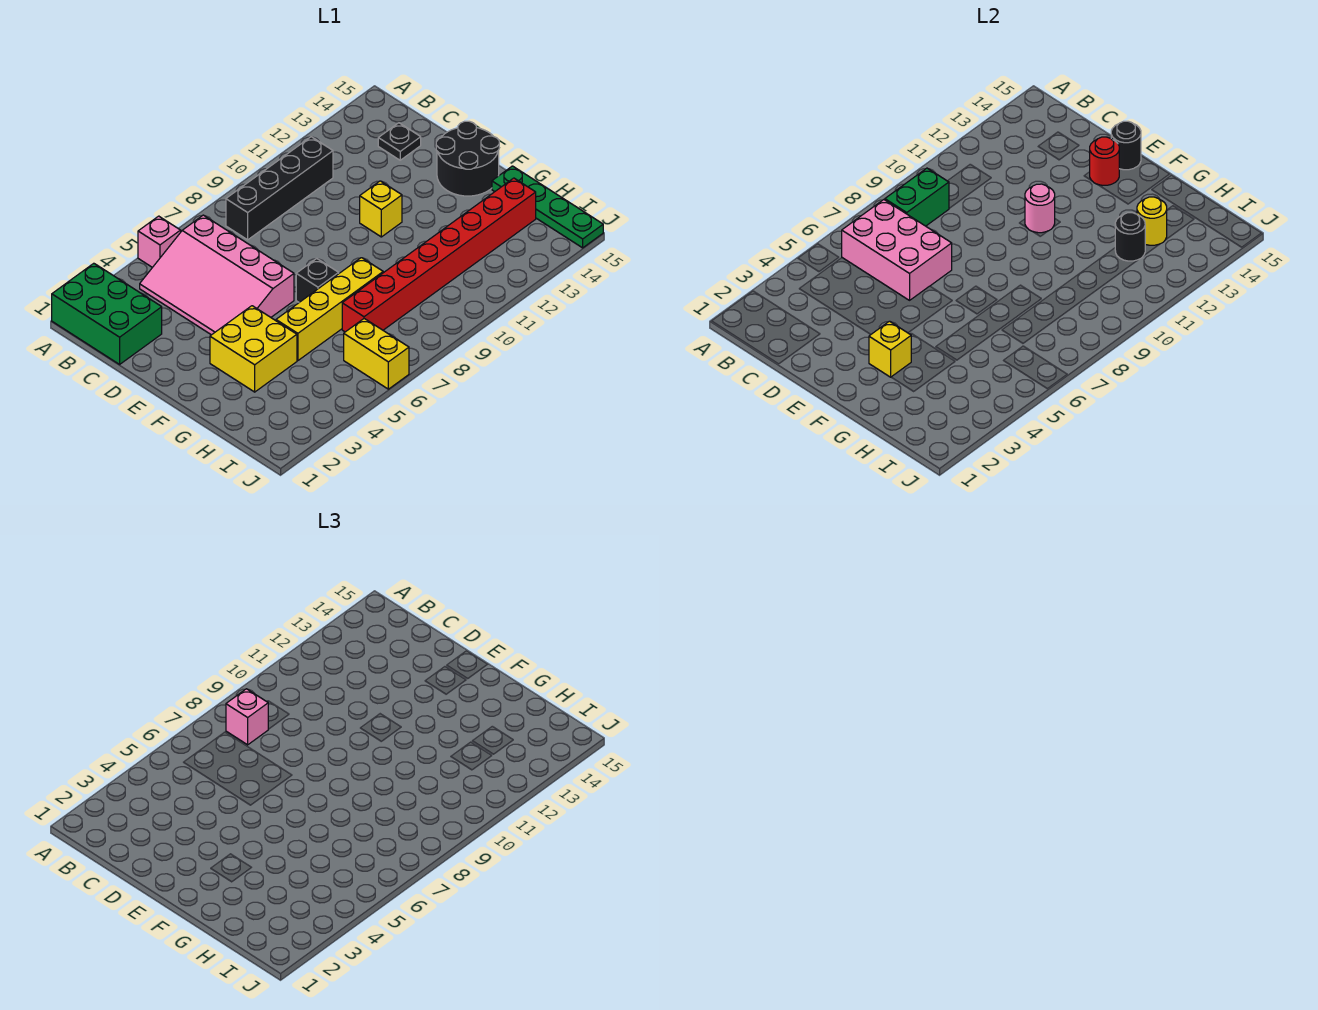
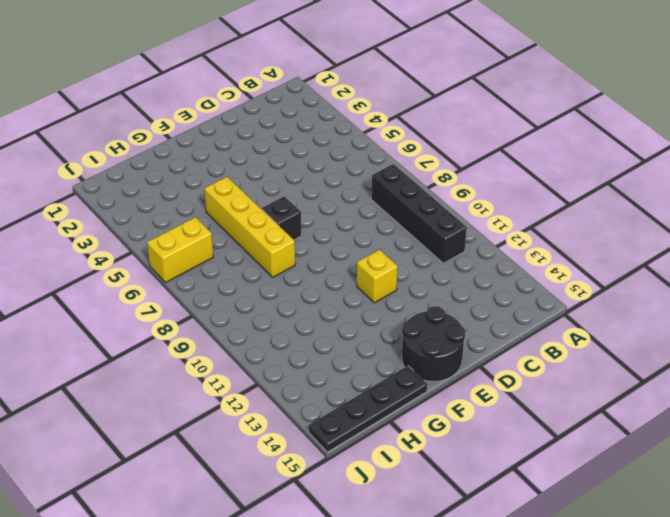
black 1x4 plate [309,366,427,452] -> green 1x4 plate [492,166,603,248]
none -> green 2x3 brick [52,263,162,364]
none -> pink 1x1 brick [138,216,181,267]
none -> pink 3x4 slope [140,215,294,335]

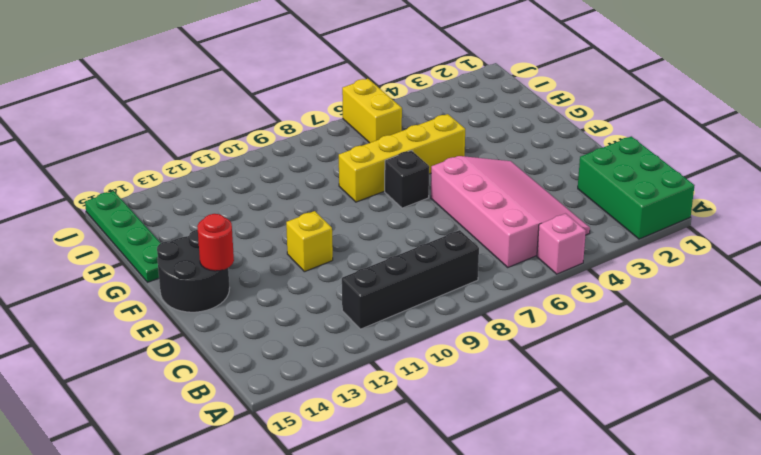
none -> black 1x1 plate [378,123,421,160]
none -> yellow 2x2 brick [210,306,297,392]
none -> red 1x8 brick [342,178,536,332]

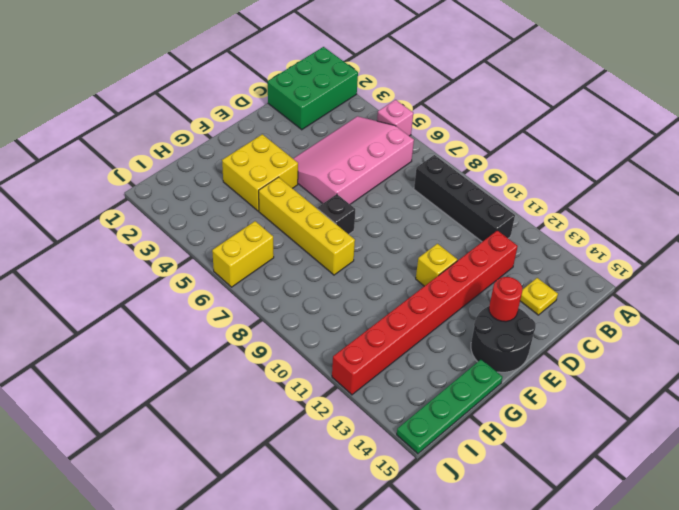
red 1x8 brick [332,230,518,395] -> red 1x8 brick turned to [342,178,536,332]
yellow 1x1 plate [520,278,558,315] -> black 1x1 plate [378,123,421,160]
none -> pink 2x3 brick [842,200,952,300]
none -> green 1x2 brick [885,168,949,226]
none -> pink 1x1 round brick [1025,184,1055,233]

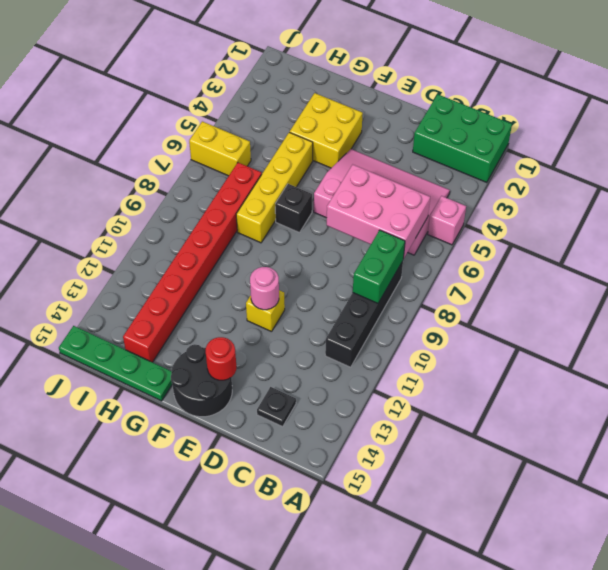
none -> black 1x1 round brick [1111,121,1141,170]
none -> yellow 1x1 brick [869,321,911,377]
none -> black 1x1 round brick [1115,213,1145,261]

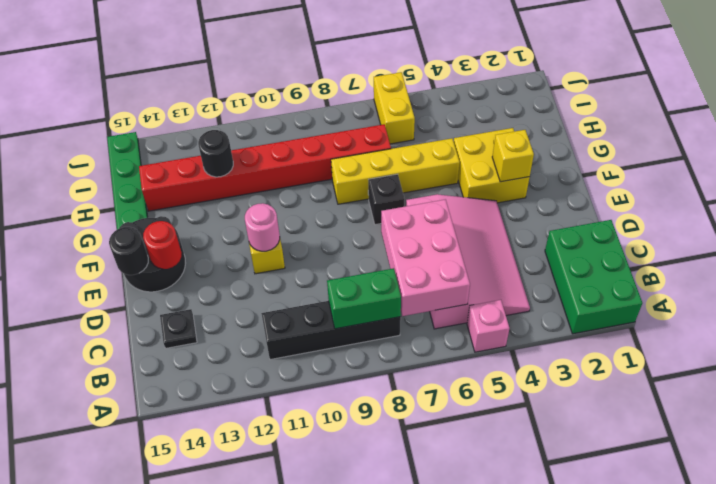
none -> yellow 1x1 round brick [1137,197,1167,245]
none -> pink 1x1 brick [226,689,268,745]

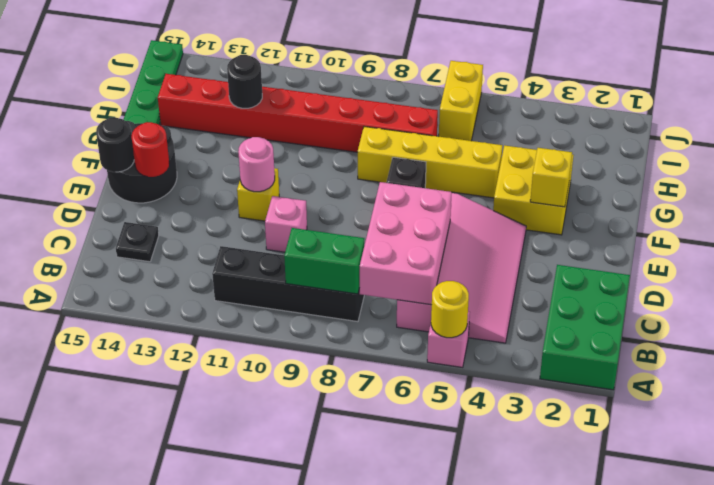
yellow 1x1 round brick [431,281,469,338] -> yellow 1x1 round brick moved to [1137,197,1167,245]
pink 1x1 brick [265,196,307,252] -> pink 1x1 brick moved to [226,689,268,745]

